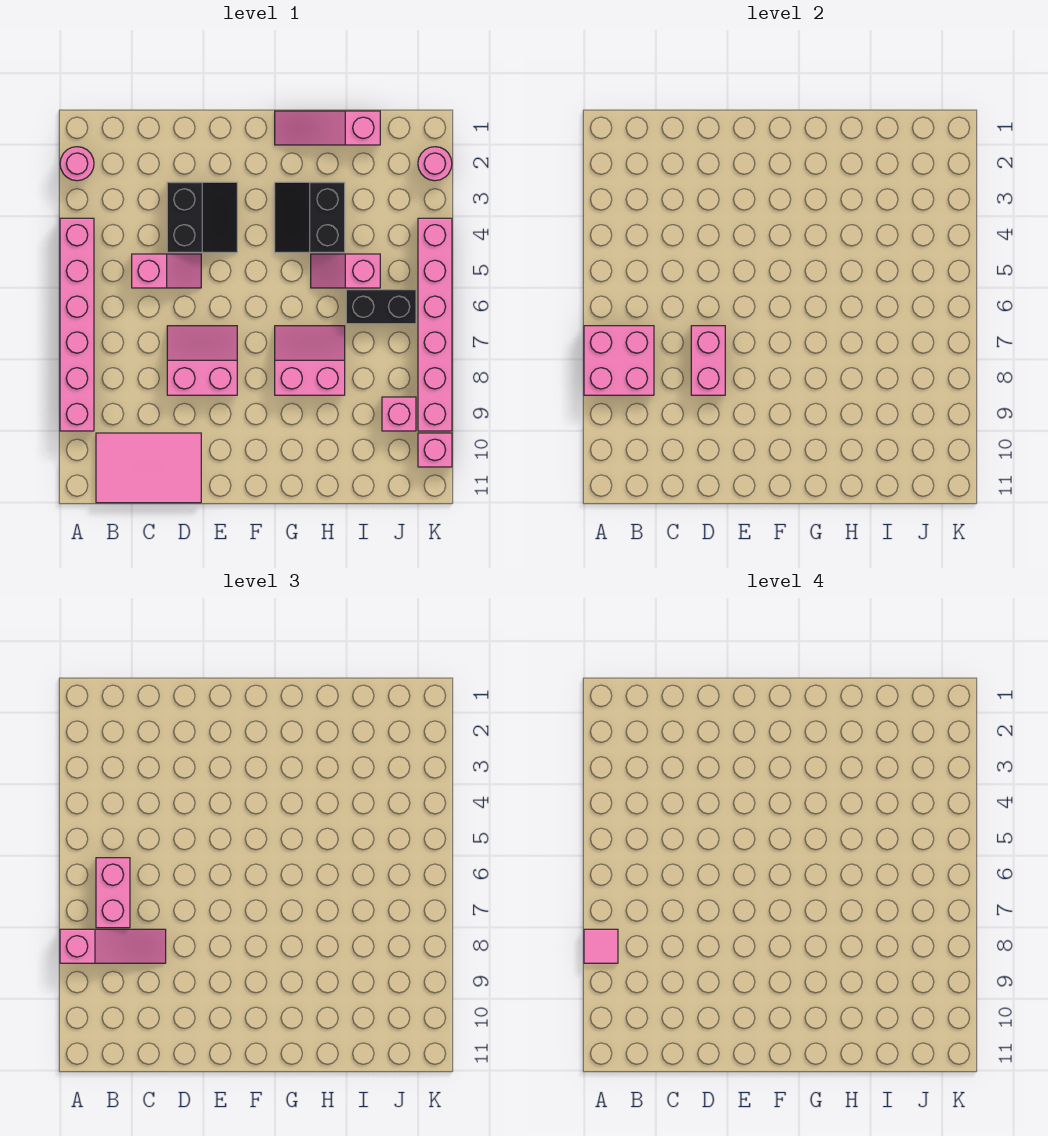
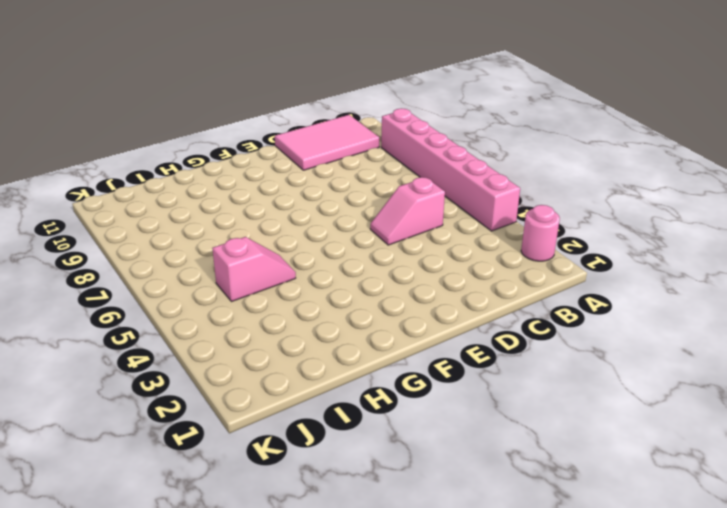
none -> black 2x2 slope [167,182,237,252]
none -> pink 2x2 slope [167,326,237,395]
none -> pink 1x3 slope [275,111,380,145]

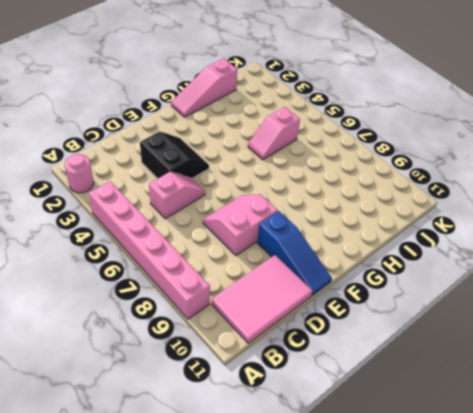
blue 1x3 slope [257,211,332,295] -> none
none -> black 2x2 slope [275,182,345,252]
none -> pink 2x2 slope [275,326,345,395]
none -> black 1x2 brick [346,290,416,324]

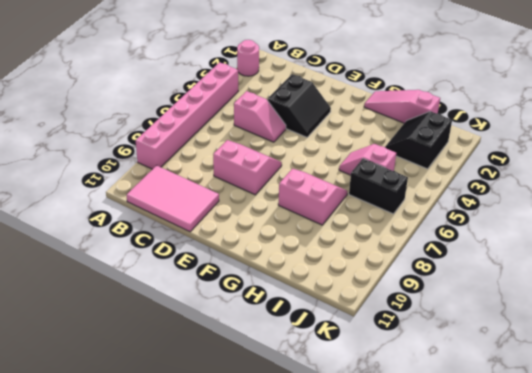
black 2x2 slope [385,111,452,169] -> black 2x2 slope moved to [275,182,345,252]
none -> pink 1x1 brick [382,397,416,431]
none -> pink 1x1 round brick [418,147,452,181]
none -> pink 1x6 brick [418,218,452,431]

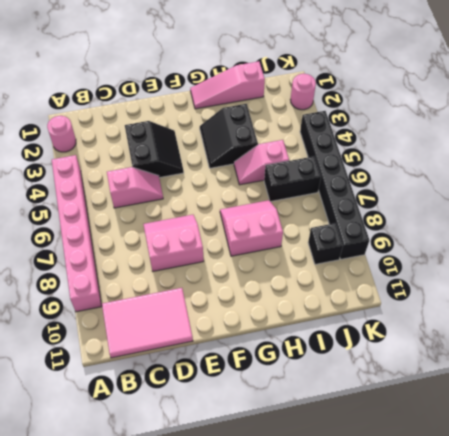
black 1x1 brick [308,223,343,264] -> pink 1x1 brick [382,397,416,431]
black 1x6 brick [300,111,369,259] -> pink 1x6 brick [418,218,452,431]
none -> pink 1x1 brick [418,433,452,467]
none -> pink 2x2 brick [584,326,654,395]
none -> pink 1x2 brick [691,326,725,395]

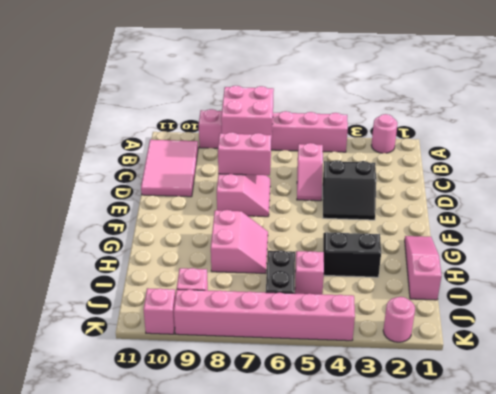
none -> pink 1x3 slope [60,929,166,963]
none -> pink 1x2 brick [96,858,130,928]
none -> pink 1x1 tile [584,929,618,963]

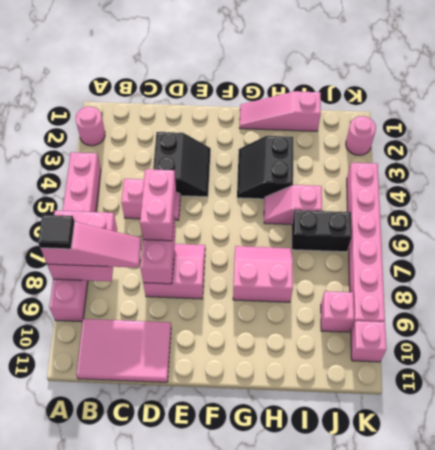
black 1x1 tile [38,215,75,249] -> pink 1x1 tile [584,929,618,963]
pink 1x2 brick [140,169,176,241] -> pink 1x2 brick moved to [96,858,130,928]

